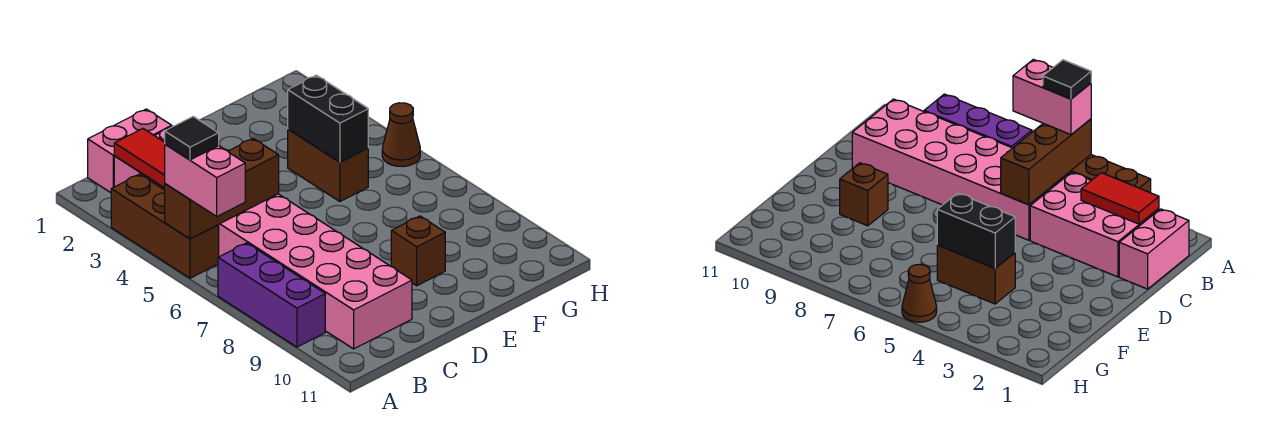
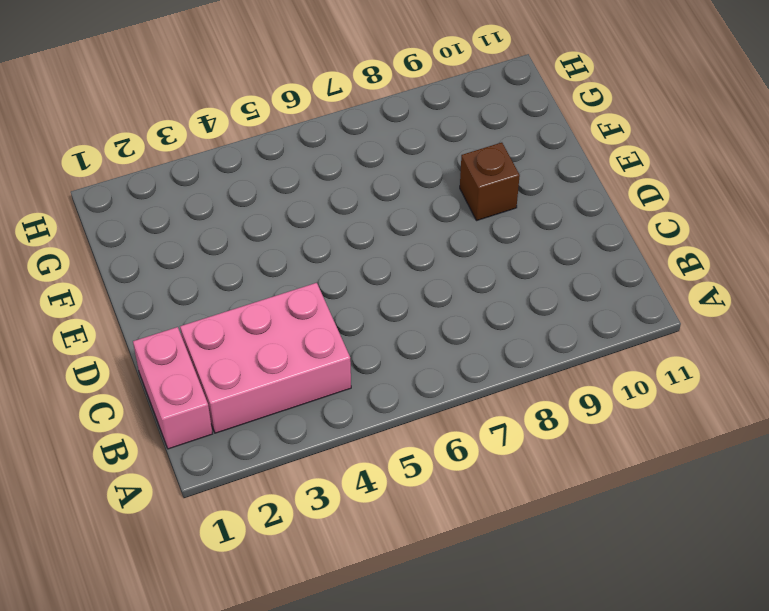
none -> brown 1x3 brick [111,174,219,278]
none -> purple 1x3 brick [218,243,325,347]
none -> pink 2x6 brick [219,194,412,349]

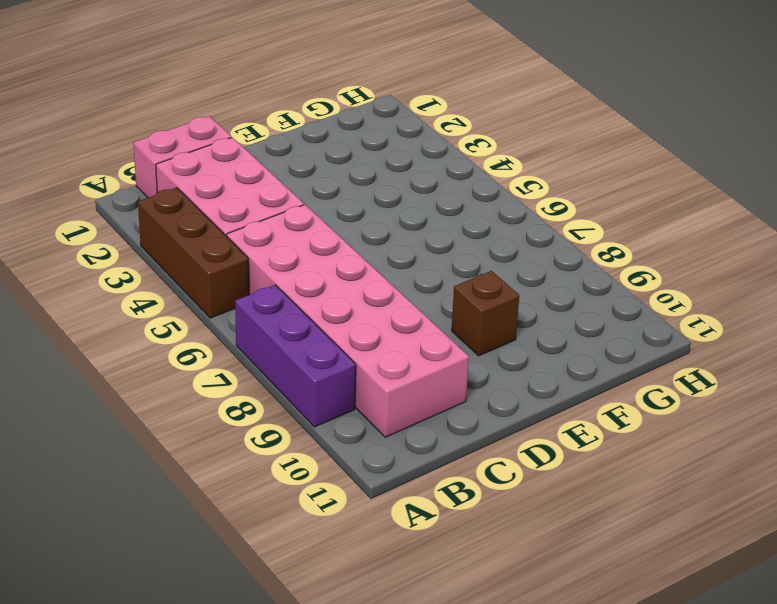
none -> brown 1x2 brick [288,129,368,201]
none -> brown 1x1 cone [382,103,420,167]
none -> brown 1x3 brick [165,139,279,239]

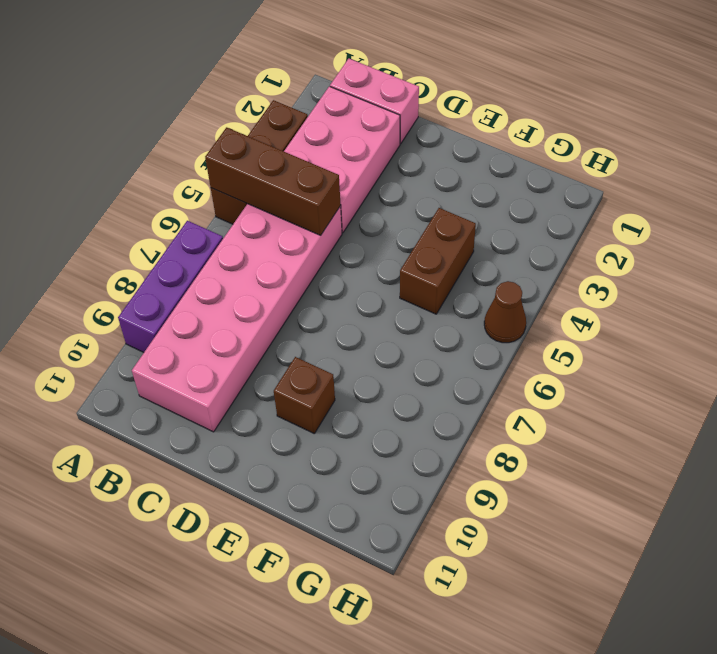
none -> red 1x2 tile [114,129,165,188]
none -> black 1x2 brick [288,75,368,162]
none -> pink 1x2 brick [165,144,245,216]

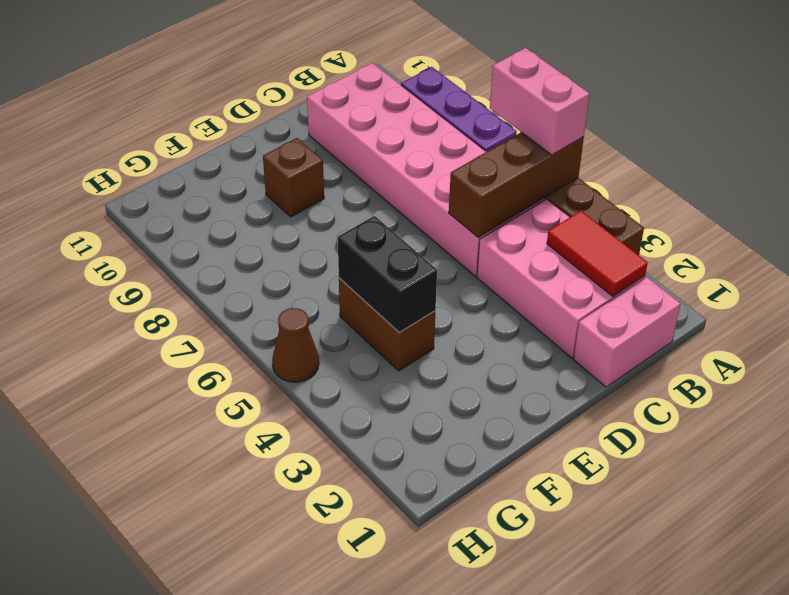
none -> black 1x1 tile [165,117,219,160]

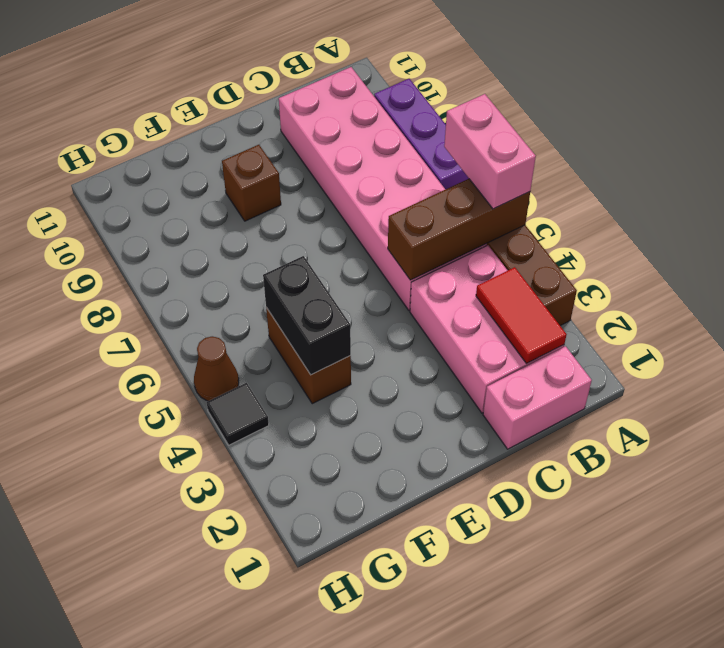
black 1x1 tile [207,383,269,445] -> black 1x1 tile moved to [165,117,219,160]

